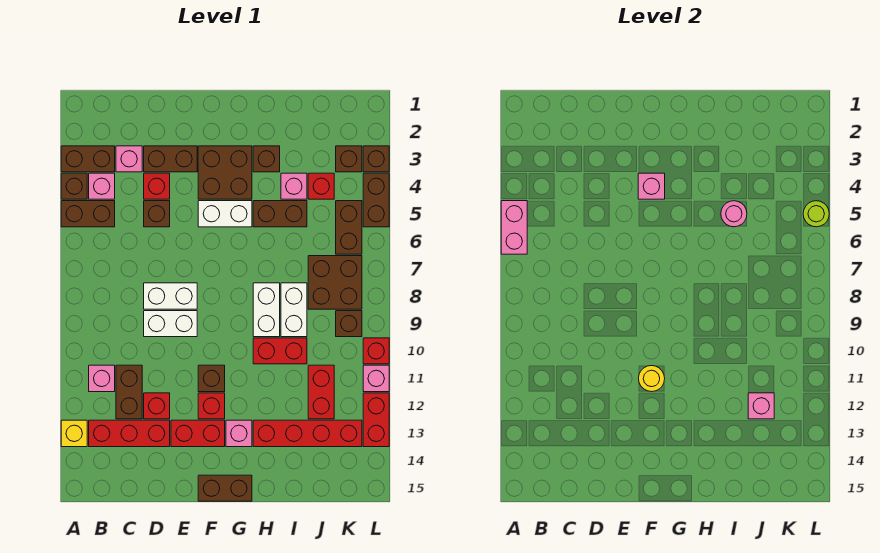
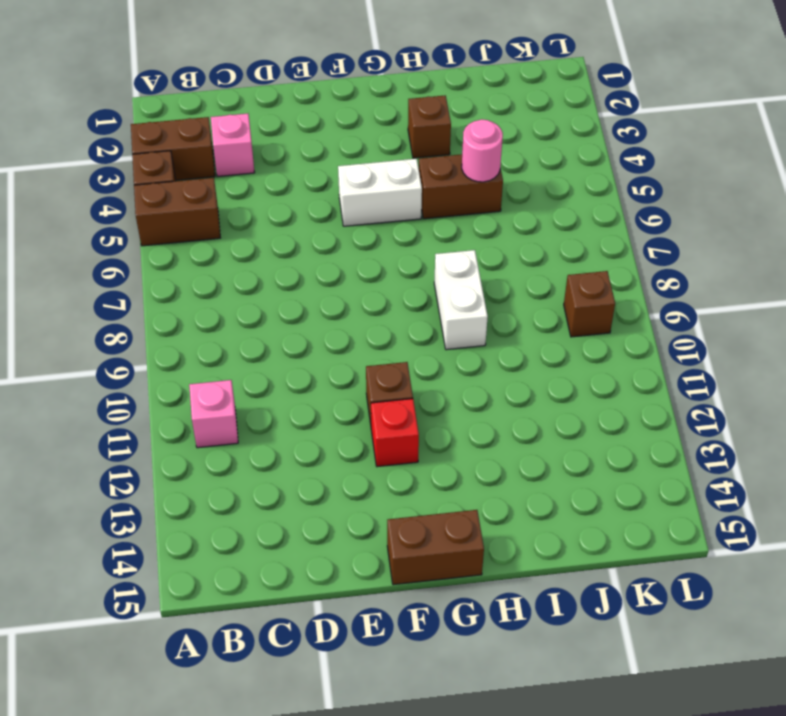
none -> yellow 1x1 brick [61,420,87,447]
none -> pink 1x1 brick [89,173,115,199]
none -> red 1x3 brick [89,420,170,447]
none -> brown 1x2 brick [116,365,142,419]

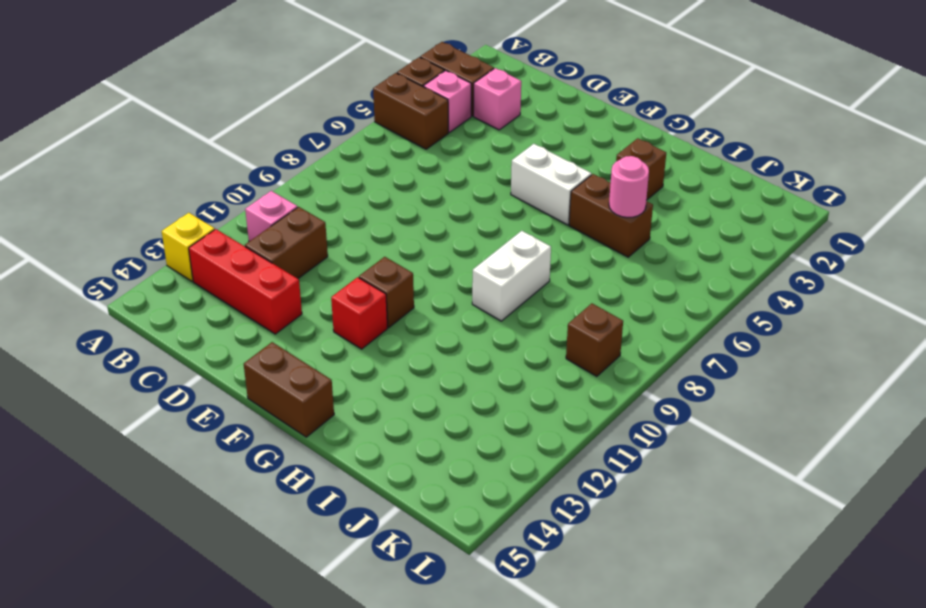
none -> brown 1x2 brick [144,146,197,172]
none -> red 1x1 brick [144,173,170,199]
none -> brown 1x1 brick [144,201,170,227]
none -> white 1x2 brick [144,283,197,309]

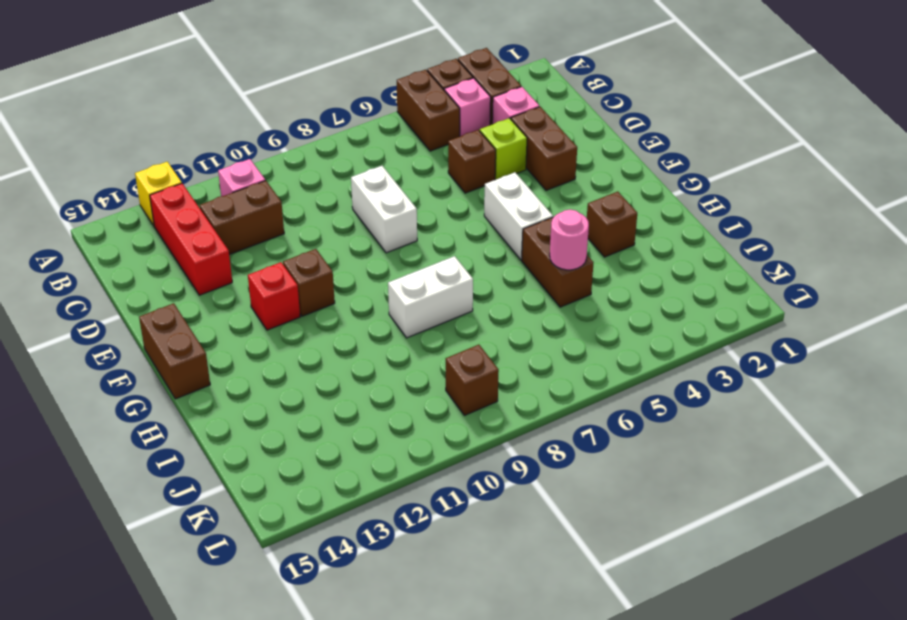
lime 1x1 brick [480,118,527,180] -> red 1x1 brick [144,173,170,199]
none -> white 1x2 brick [144,311,197,337]
none -> red 1x1 brick [144,393,170,419]
none -> red 1x2 brick [171,420,225,447]
none -> brown 2x2 brick [198,146,252,199]

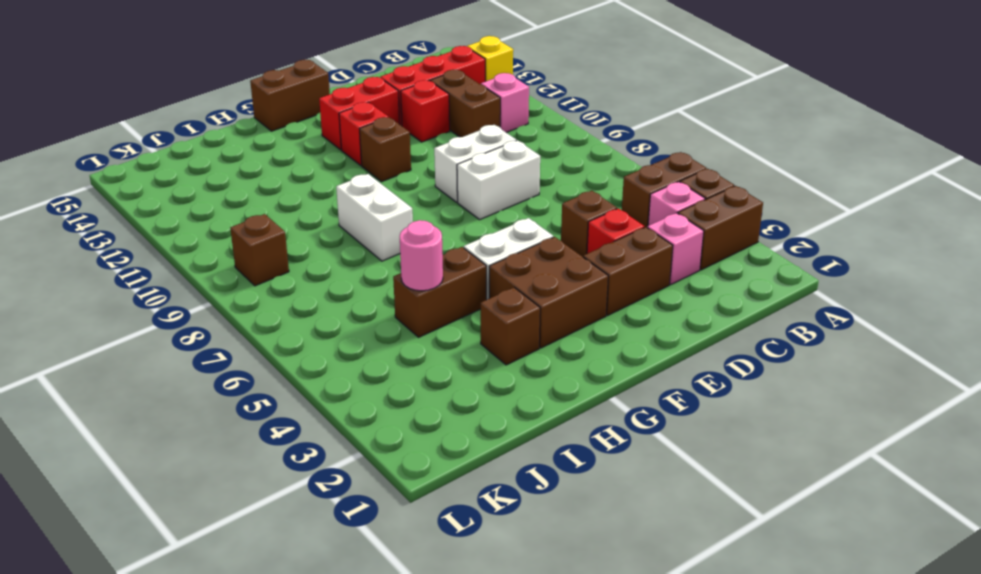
none -> pink 1x1 brick [226,420,252,447]
none -> red 1x2 brick [253,338,307,364]
none -> red 1x4 brick [253,420,362,447]
none -> pink 1x1 brick [281,173,307,199]

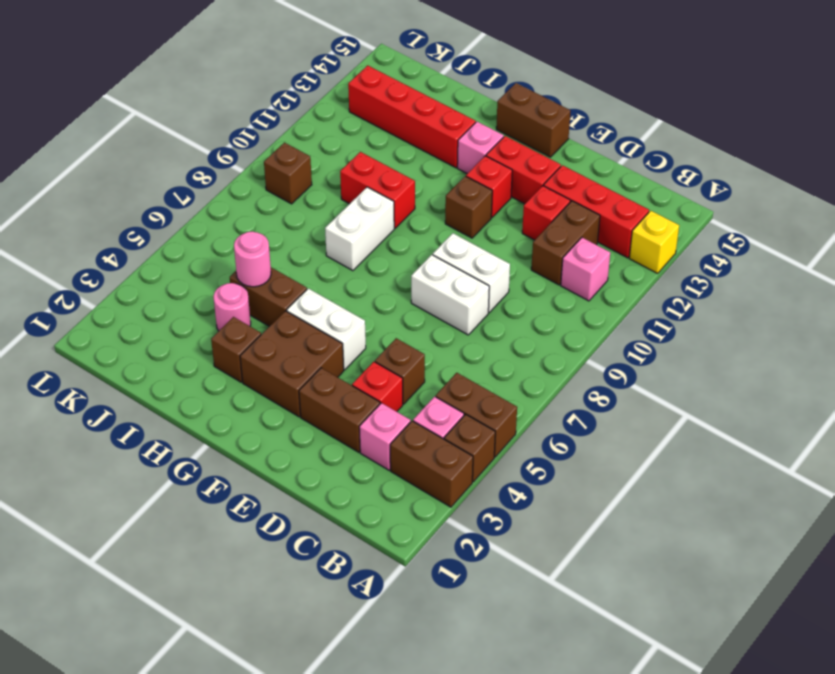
pink 1x1 round brick [213,283,251,331] -> pink 1x1 brick [281,173,307,199]
none -> white 1x2 brick [281,283,307,337]
none -> red 1x1 brick [308,173,334,199]
none -> brown 2x2 brick [308,256,362,309]
none -> red 1x2 brick [308,365,334,419]

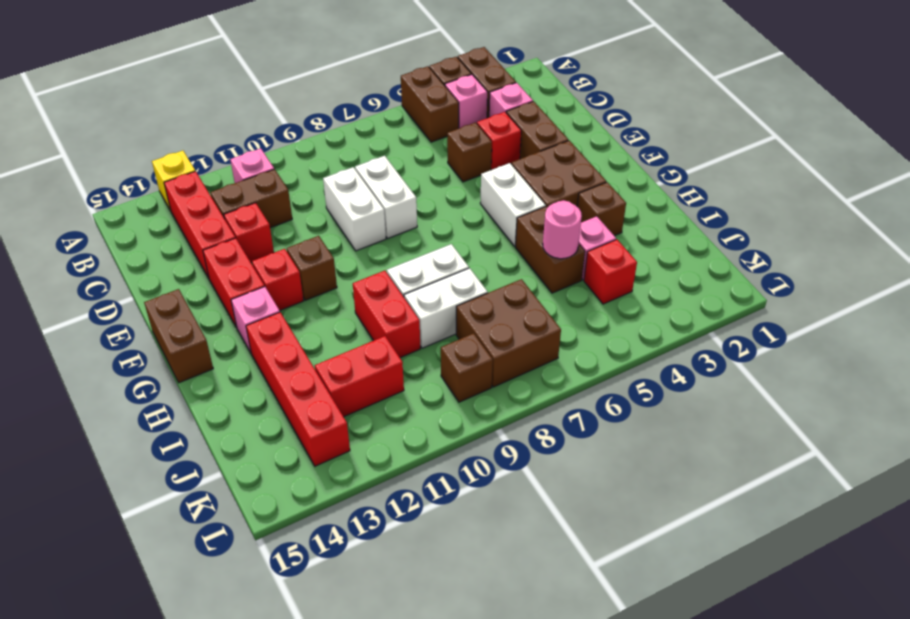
none -> brown 1x1 brick [336,146,362,172]
none -> brown 1x2 brick [336,201,362,254]
none -> brown 1x1 brick [363,146,389,172]
none -> brown 1x2 brick [363,173,389,227]

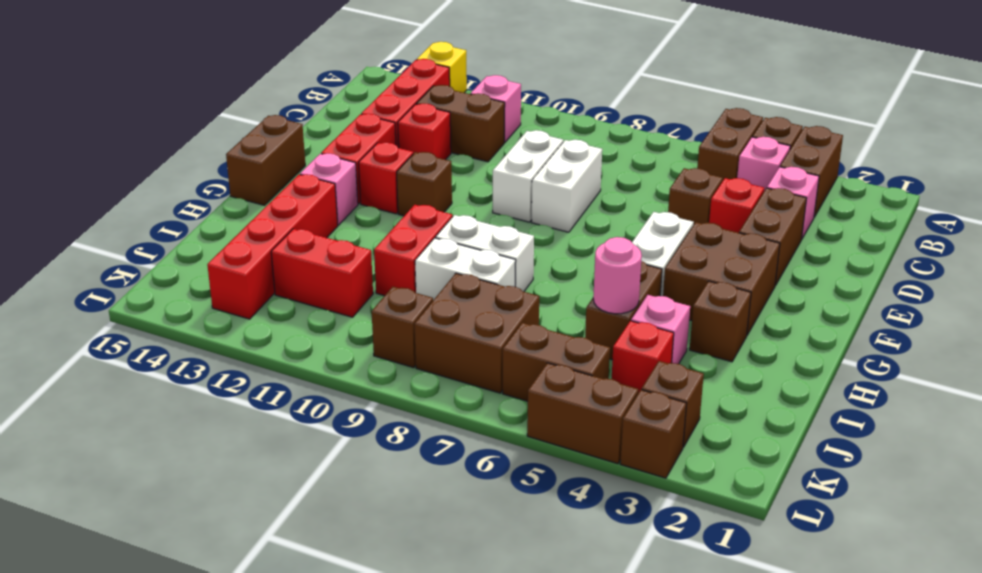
none -> red 1x1 brick [363,338,389,364]
none -> pink 1x1 brick [363,365,389,392]
none -> red 1x2 brick [363,393,389,447]
none -> pink 1x2 brick [501,201,527,254]

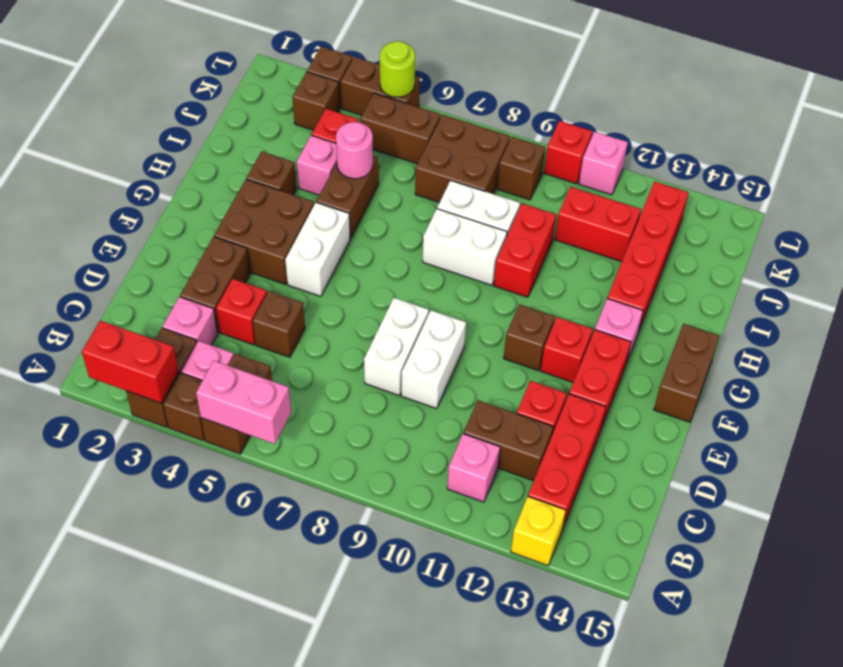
red 1x2 brick [82,321,179,403] -> red 1x2 brick moved to [363,393,389,447]
none -> pink 1x1 brick [638,173,665,199]
none -> yellow 1x1 round brick [639,366,665,392]
none -> pink 1x1 brick [748,393,774,419]

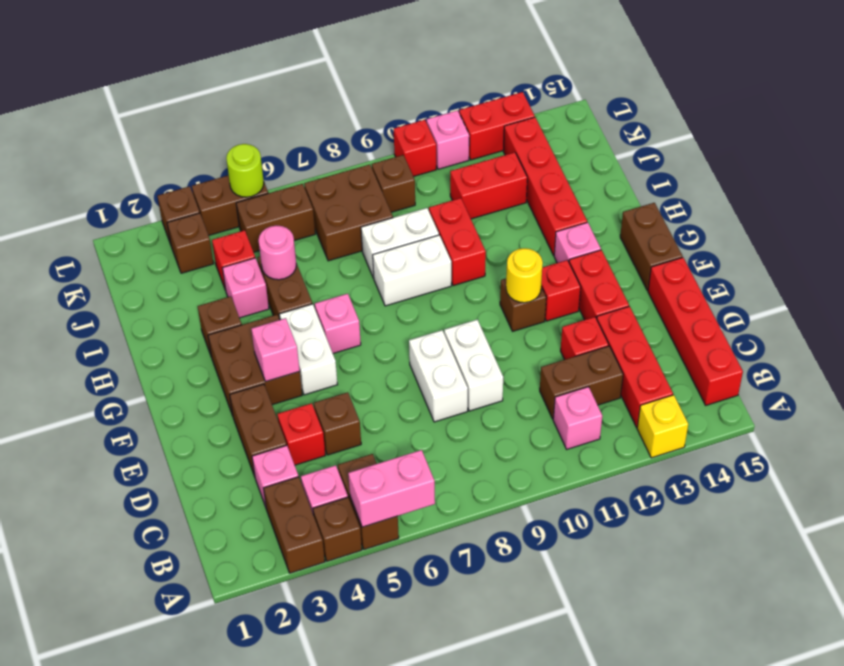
red 1x4 brick [648,257,743,405] -> none
pink 1x1 brick [315,294,361,353] -> pink 1x1 brick moved to [748,393,774,419]

